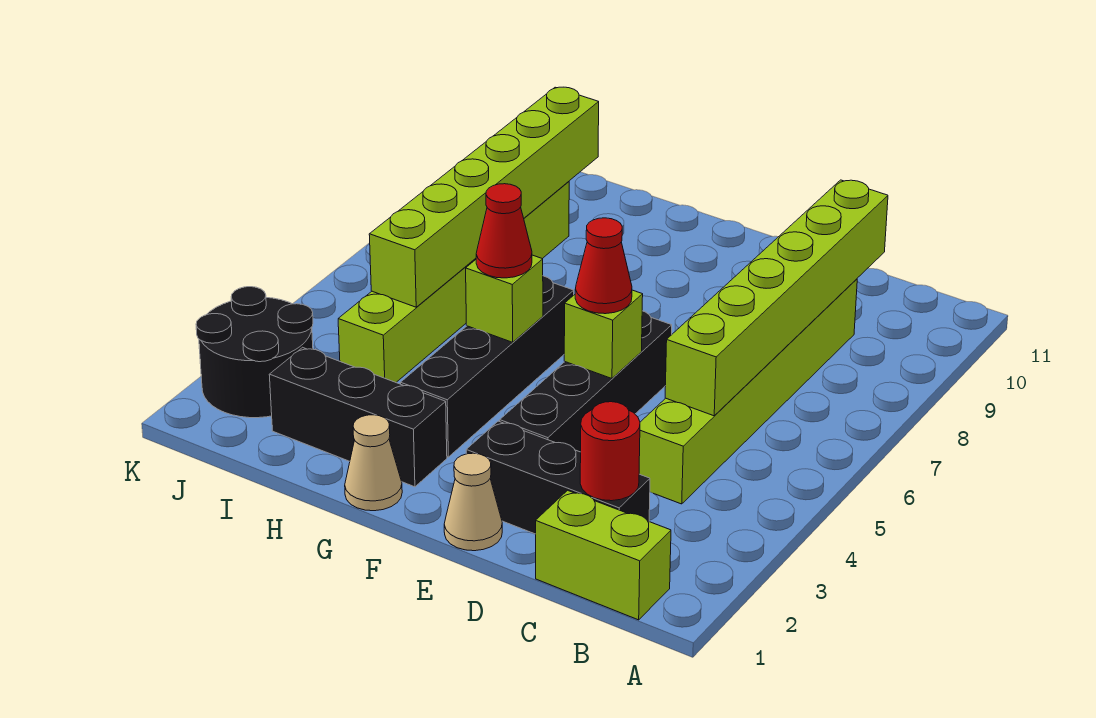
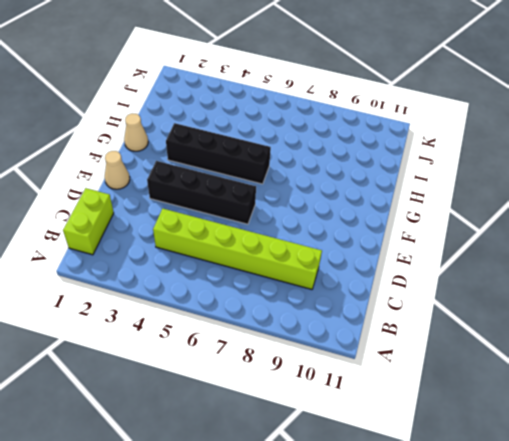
none -> black 1x3 brick [466,421,650,534]
none -> black 1x3 brick [269,347,447,487]
none -> lime 1x6 brick [338,182,569,382]

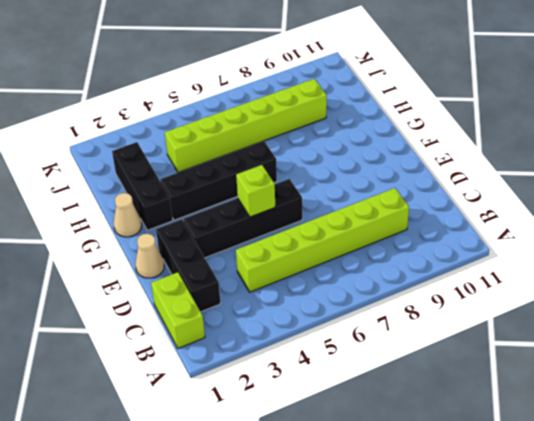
none -> black 2x2 round brick [196,287,313,418]
none -> red 1x1 round brick [580,402,640,501]
none -> lime 1x6 brick [665,180,888,416]

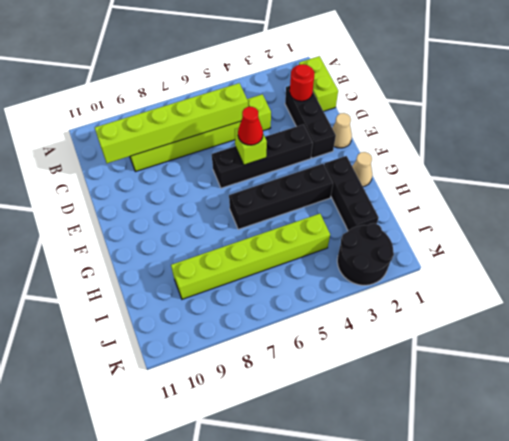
none -> lime 1x1 brick [466,255,543,342]
none -> lime 1x6 brick [369,87,599,307]
none -> red 1x1 cone [476,184,532,278]

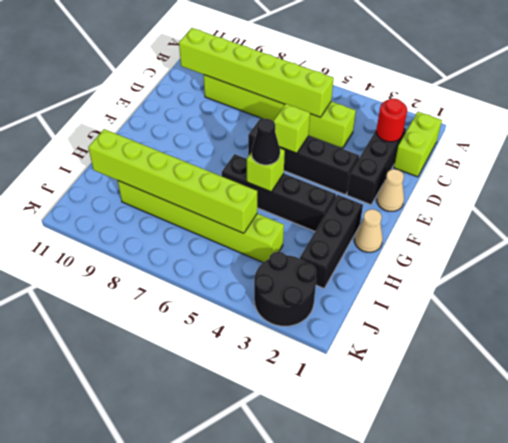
black 1x1 cone [252,119,280,165] -> red 1x1 cone [476,184,532,278]
none -> red 1x1 cone [575,218,632,314]

